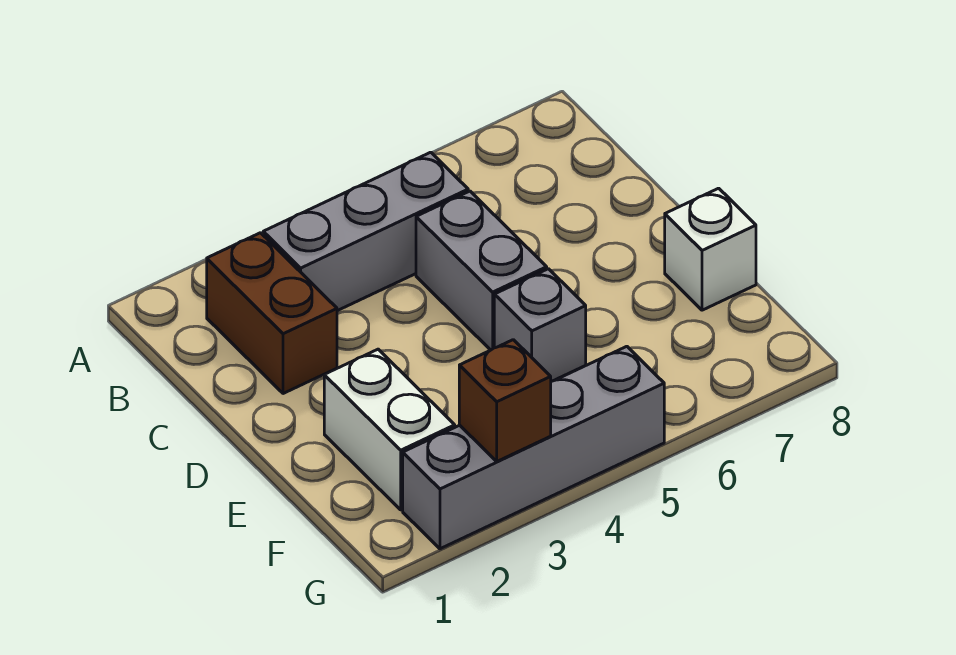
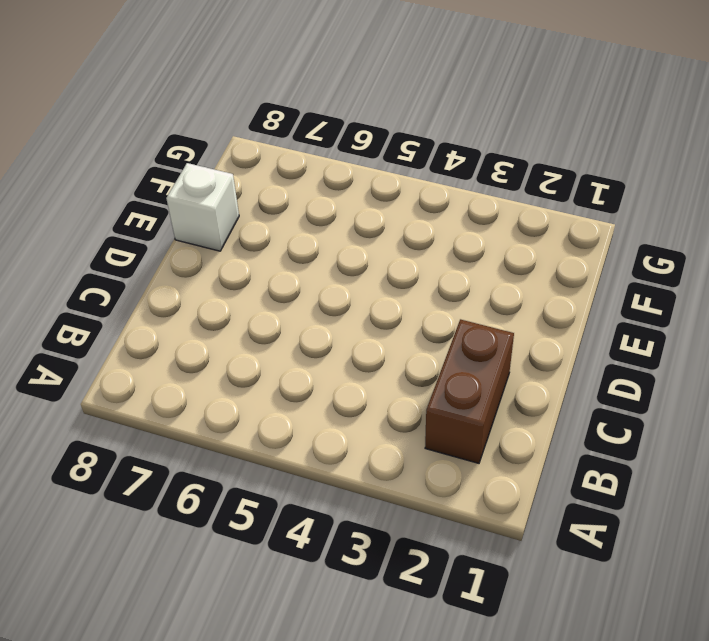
none -> grey 1x3 brick [263,152,468,311]
none -> grey 1x2 brick [416,191,547,350]

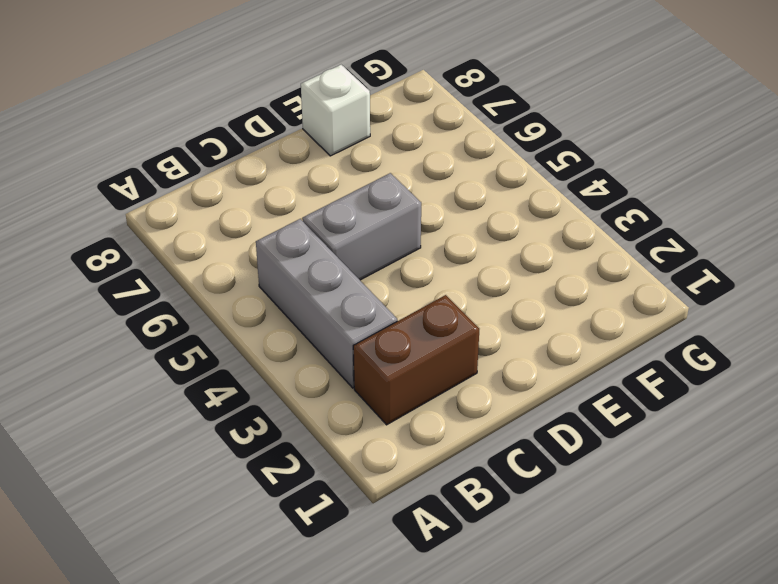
none -> white 1x2 brick [324,349,455,510]
none -> grey 1x1 brick [494,269,586,382]

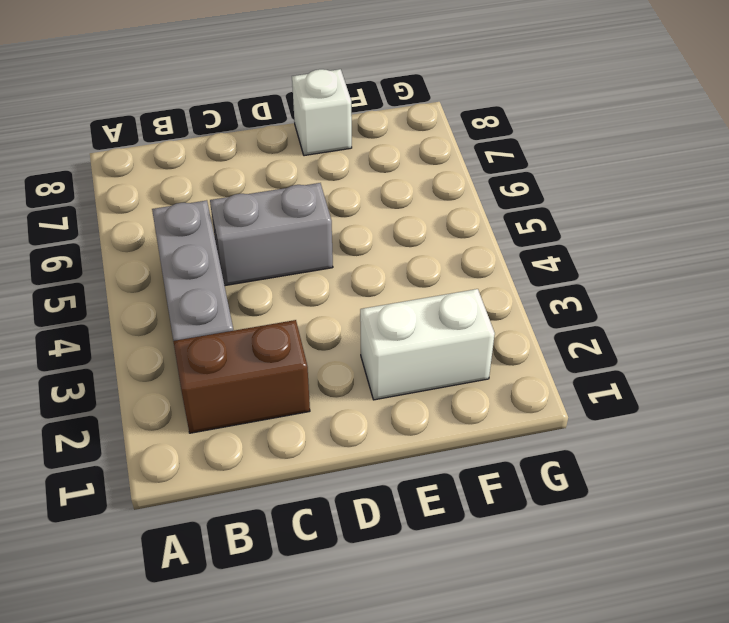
none -> grey 1x1 brick [494,269,586,382]
none -> grey 1x4 brick [403,346,664,549]

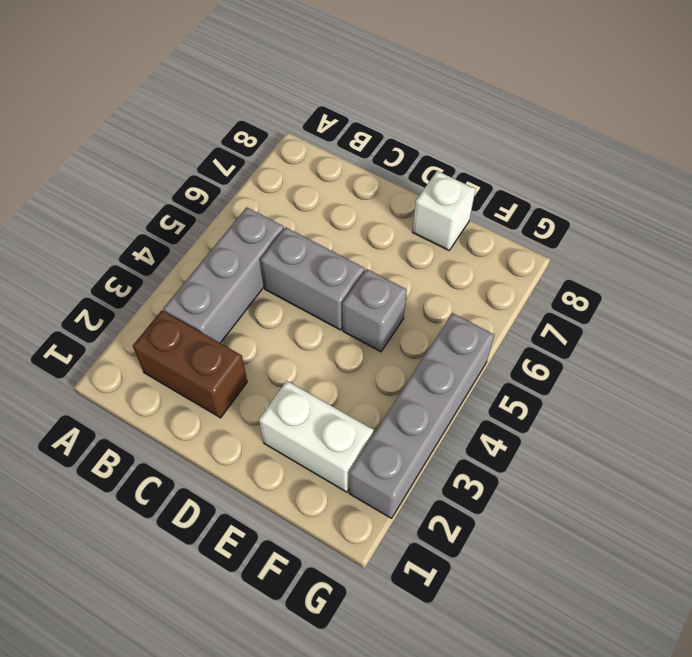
none -> brown 1x1 brick [459,340,551,461]

